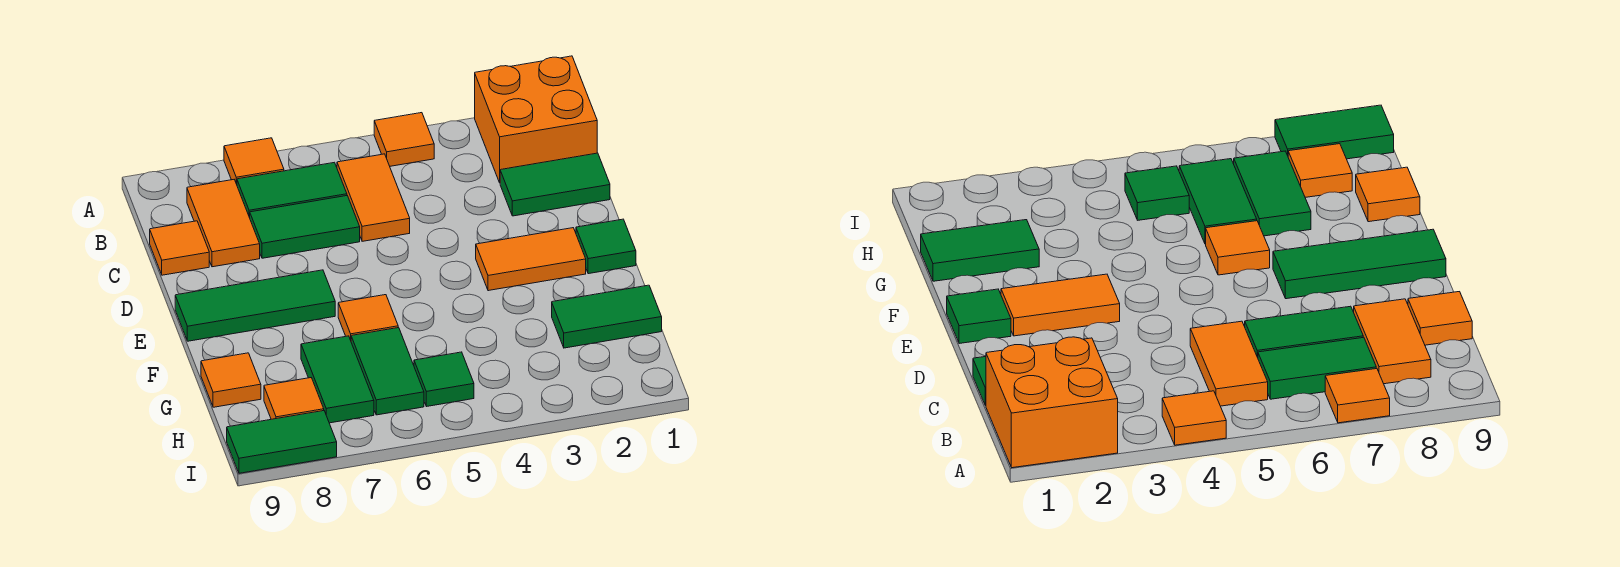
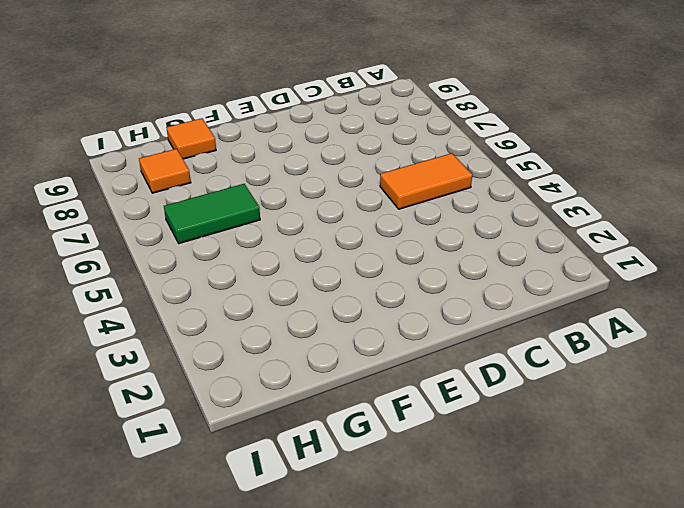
none -> orange 2x2 brick [475,56,597,183]
none -> orange 1x1 tile [374,113,434,166]
none -> orange 1x1 tile [224,138,284,184]

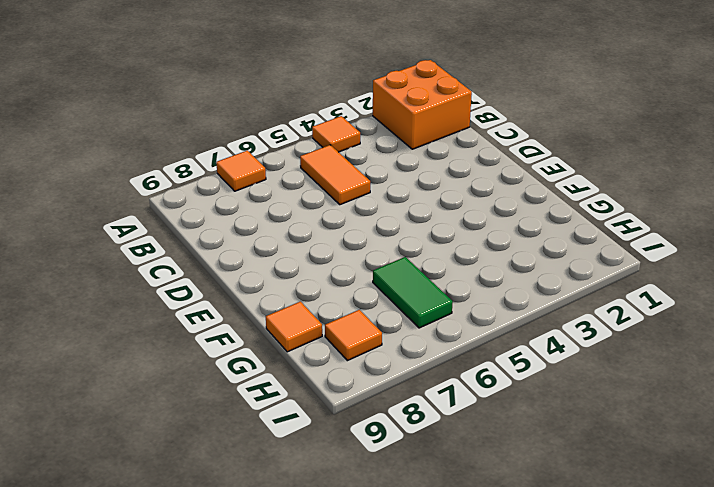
none -> green 1x2 tile [237,162,347,218]
none -> orange 1x2 tile [187,180,260,267]
none -> green 1x2 tile [500,153,610,216]

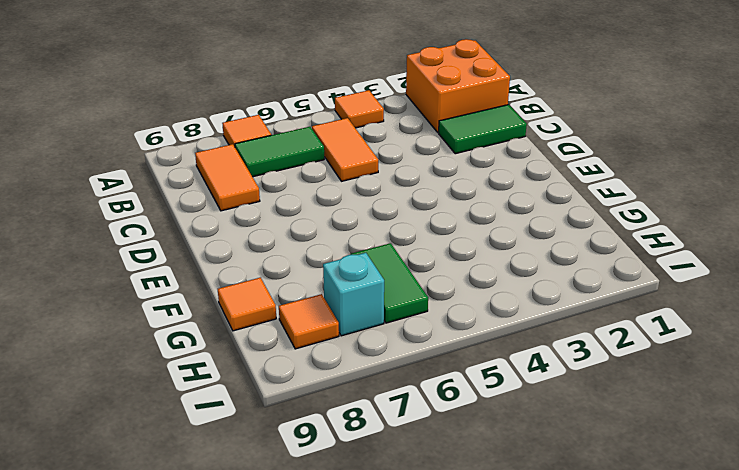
cyan 1x1 brick [323,253,384,336] -> green 1x2 tile [301,336,374,423]
none -> green 1x2 tile [250,196,360,258]
none -> orange 1x1 tile [150,221,209,275]
none -> green 1x1 tile [576,219,636,274]

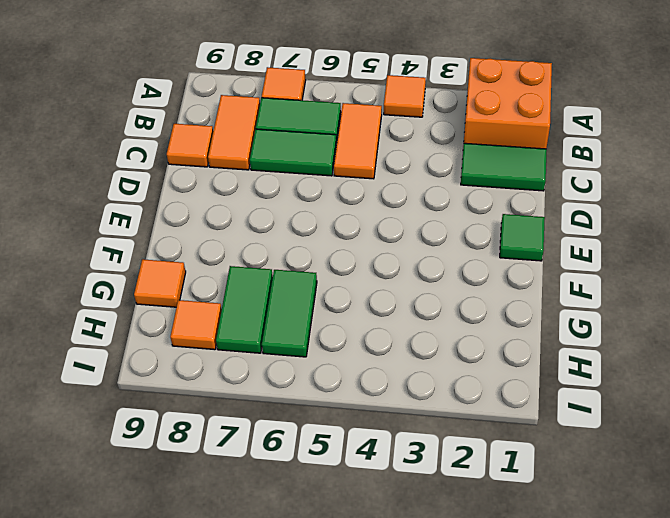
none -> orange 1x2 tile [476,228,586,291]
none -> green 1x3 tile [175,270,335,341]
none -> orange 1x1 tile [338,295,398,340]

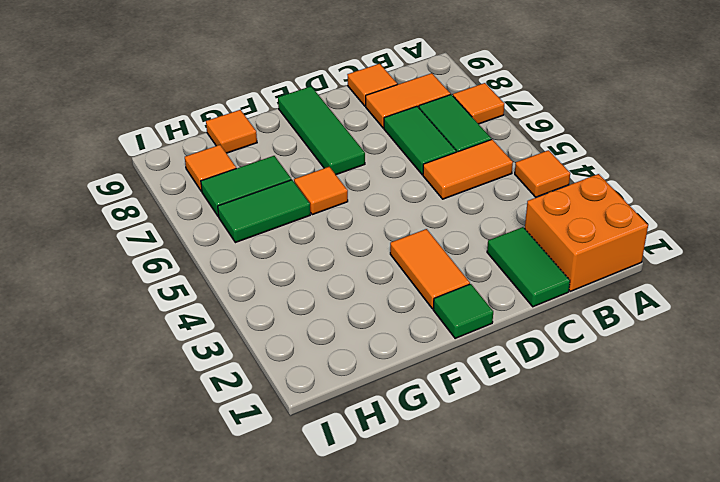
none -> green 1x2 tile [552,285,662,348]
none -> green 1x1 tile [414,352,474,407]
none -> green 1x2 tile [227,411,337,473]

